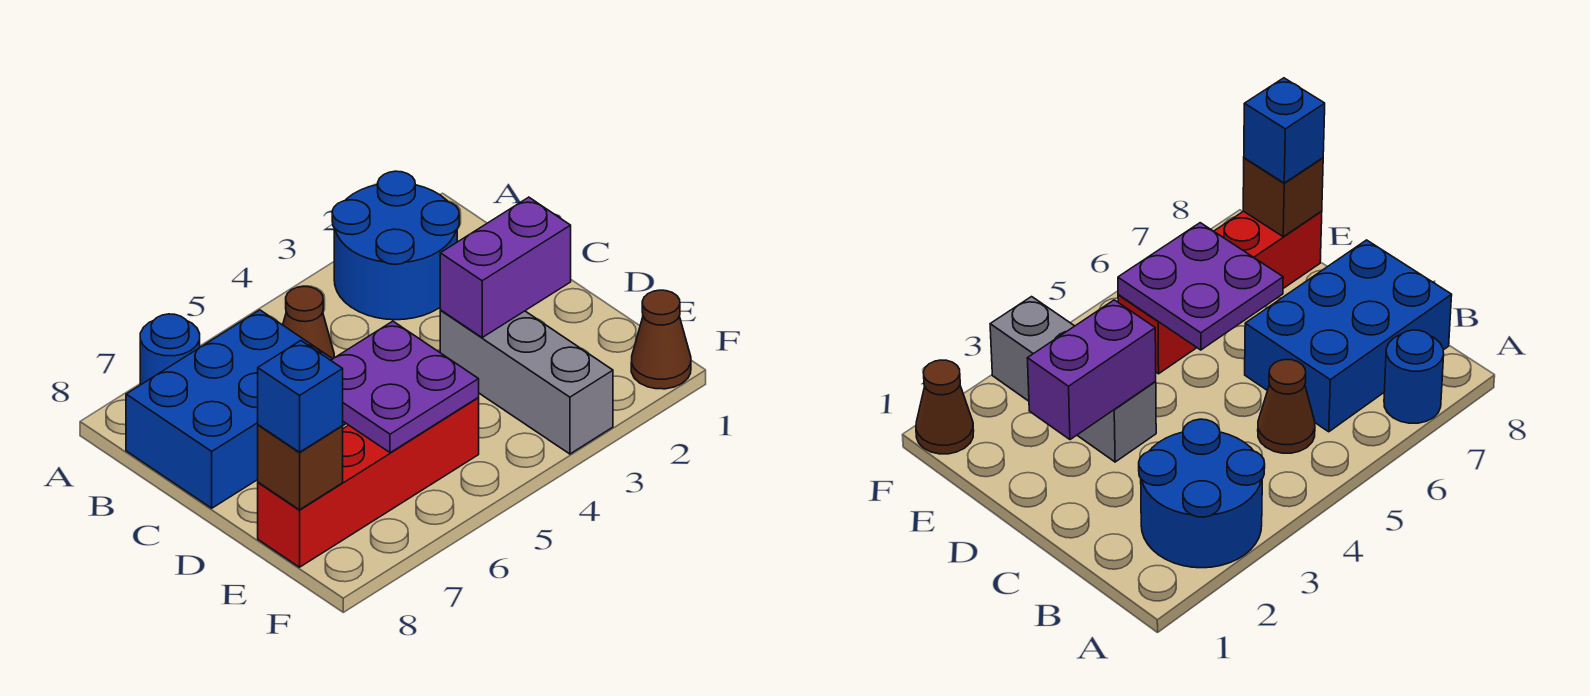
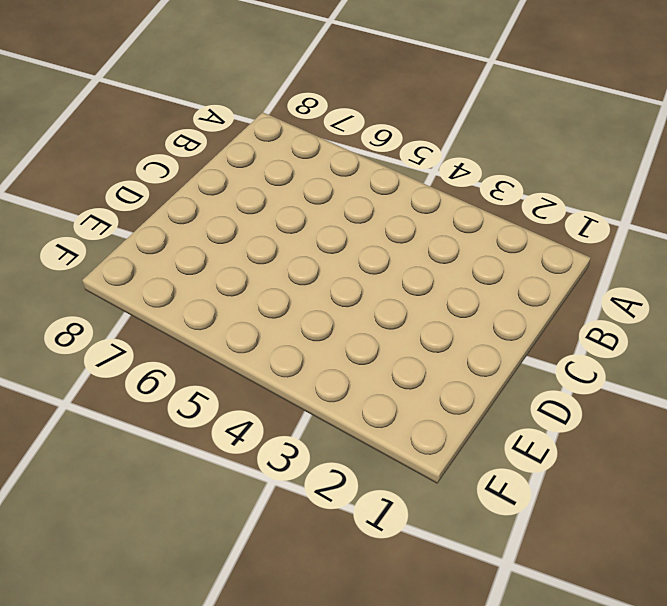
none -> blue 2x2 round brick [332,171,459,320]
none -> blue 1x1 round brick [140,314,200,385]

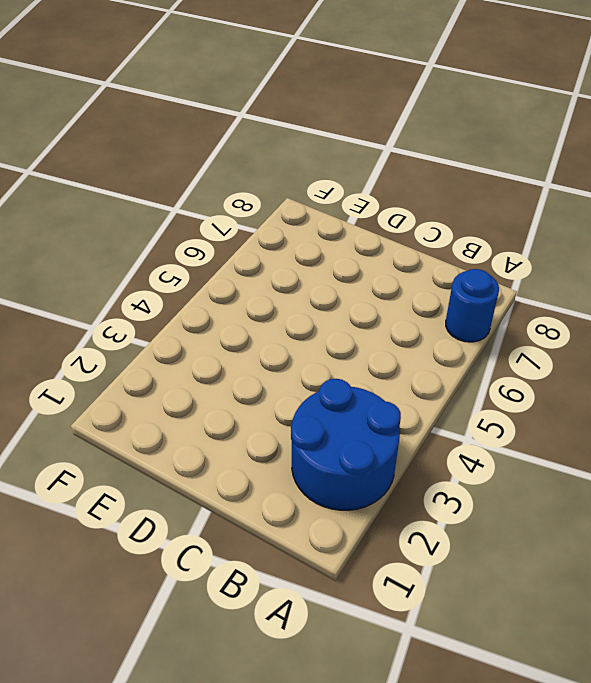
none -> brown 1x1 cone [283,286,334,359]
none -> blue 2x3 brick [126,310,346,508]

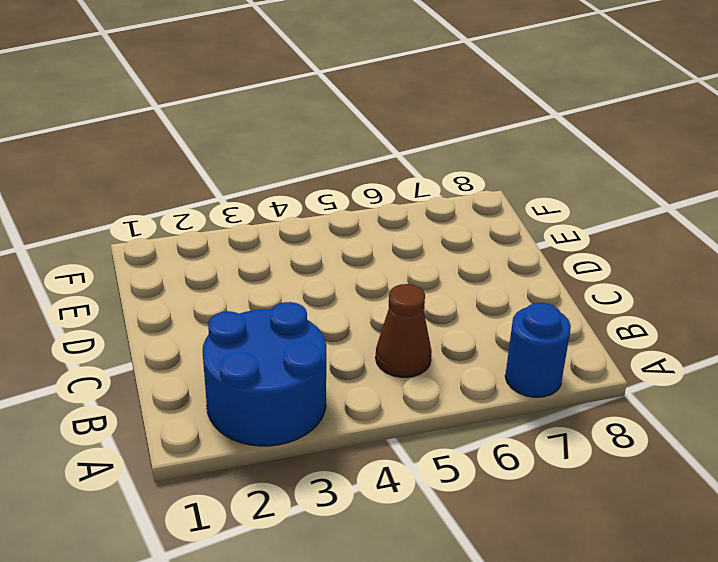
none -> blue 2x3 brick [126,310,346,508]
none -> grey 1x3 brick [440,310,613,454]

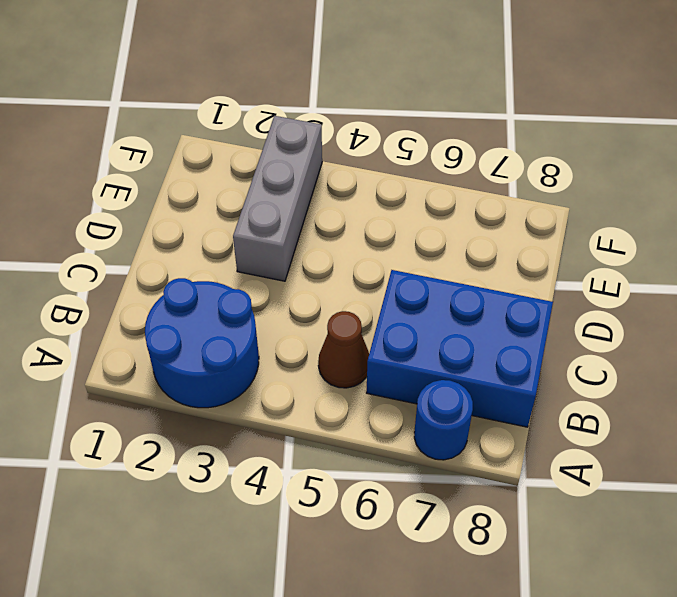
none -> red 1x4 brick [258,398,479,567]
none -> brown 1x1 cone [631,290,691,389]

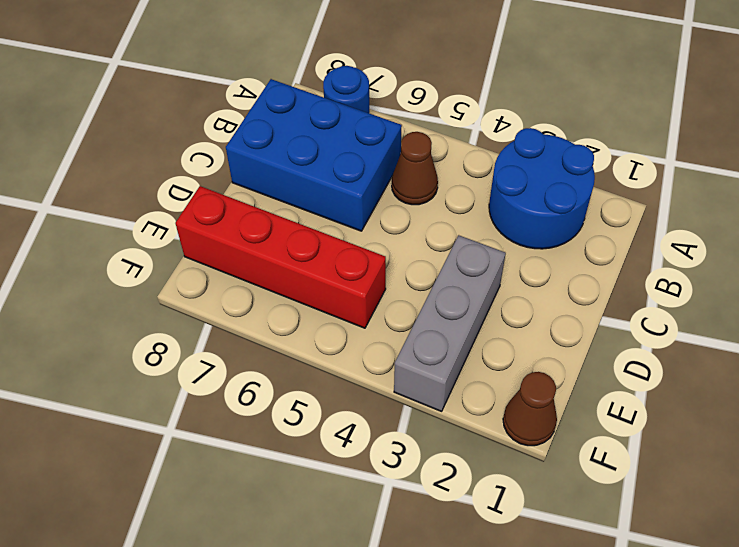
none -> purple 1x2 brick [440,197,571,337]
none -> purple 2x2 plate [331,321,479,453]

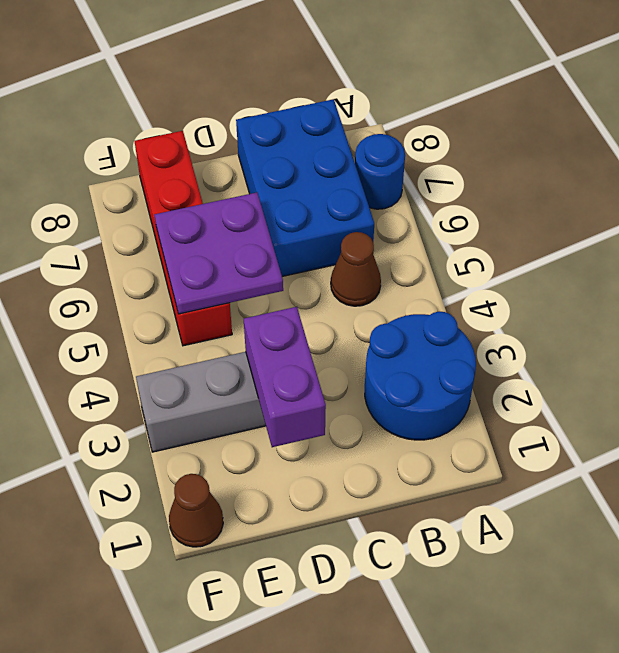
none -> brown 1x1 brick [258,425,343,510]
none -> blue 1x1 brick [258,341,343,452]

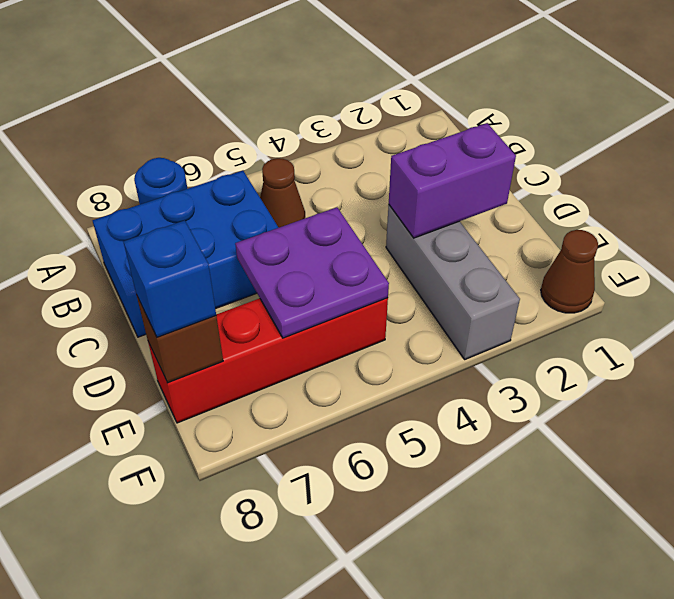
none -> blue 2x2 round brick [332,171,459,320]

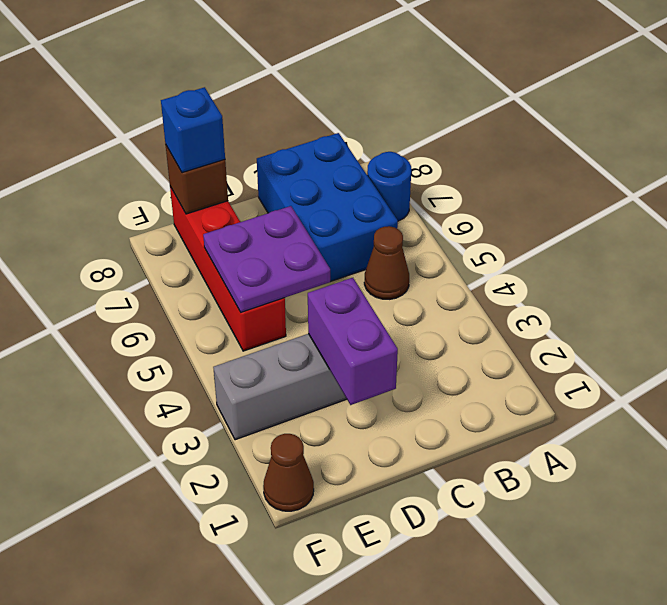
none -> blue 2x2 round brick [332,171,459,320]

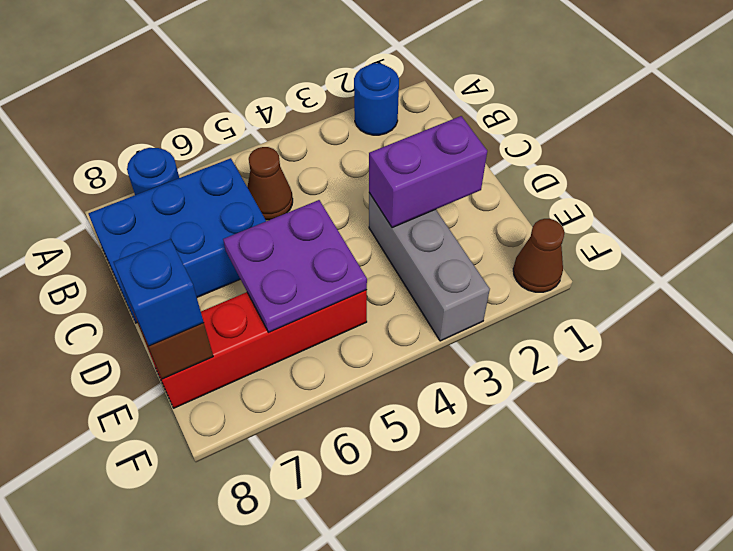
blue 1x1 round brick [354,63,399,135] -> blue 2x2 round brick [332,171,459,320]

